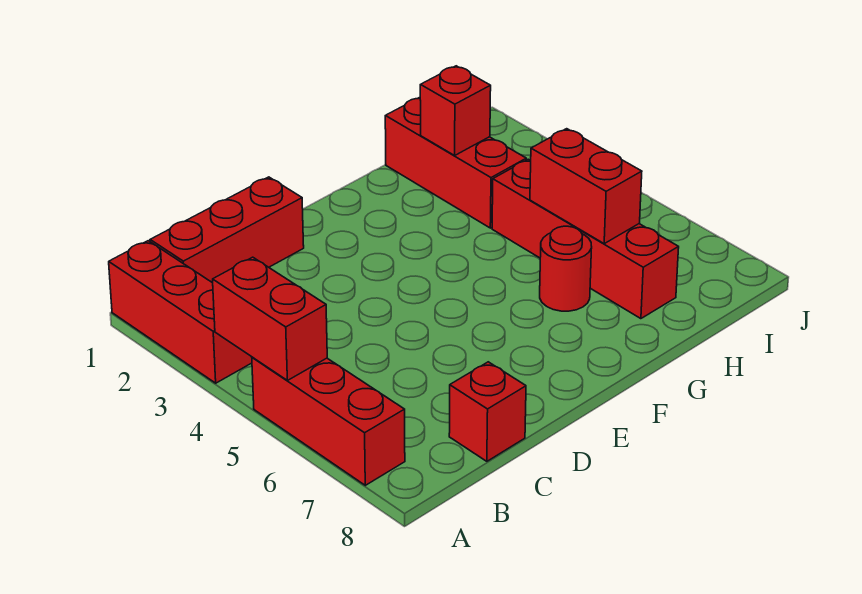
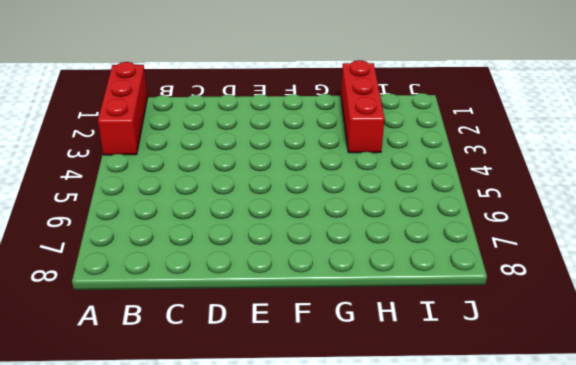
none -> red 1x3 brick [252,357,405,485]
none -> red 1x3 brick [150,177,304,283]

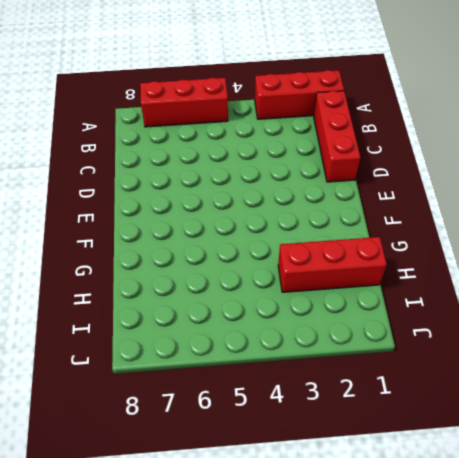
none -> red 1x1 brick [449,362,526,461]
none -> red 1x1 round brick [540,226,592,311]

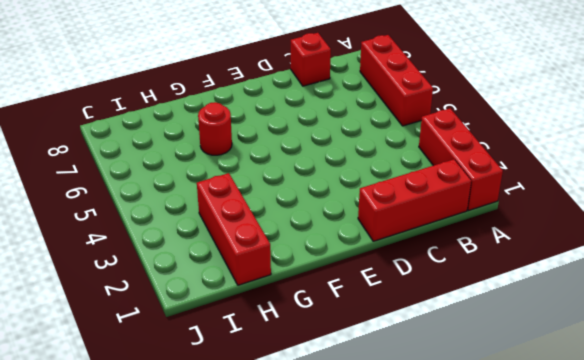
none -> red 1x4 brick [492,159,679,319]
none -> red 1x2 brick [213,257,327,380]

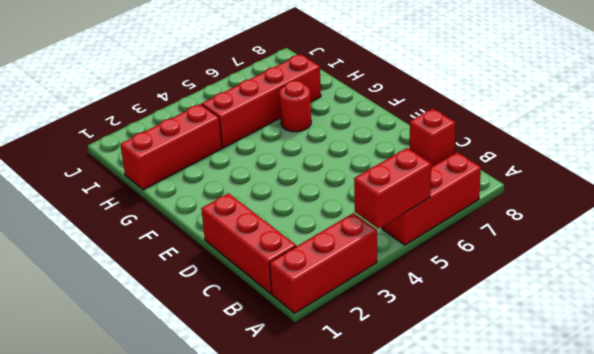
none -> red 1x1 brick [420,66,491,155]
none -> red 1x2 brick [530,129,642,244]

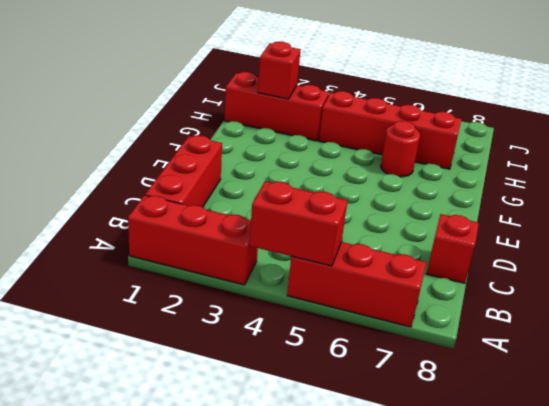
none -> red 1x2 brick [530,129,642,244]

